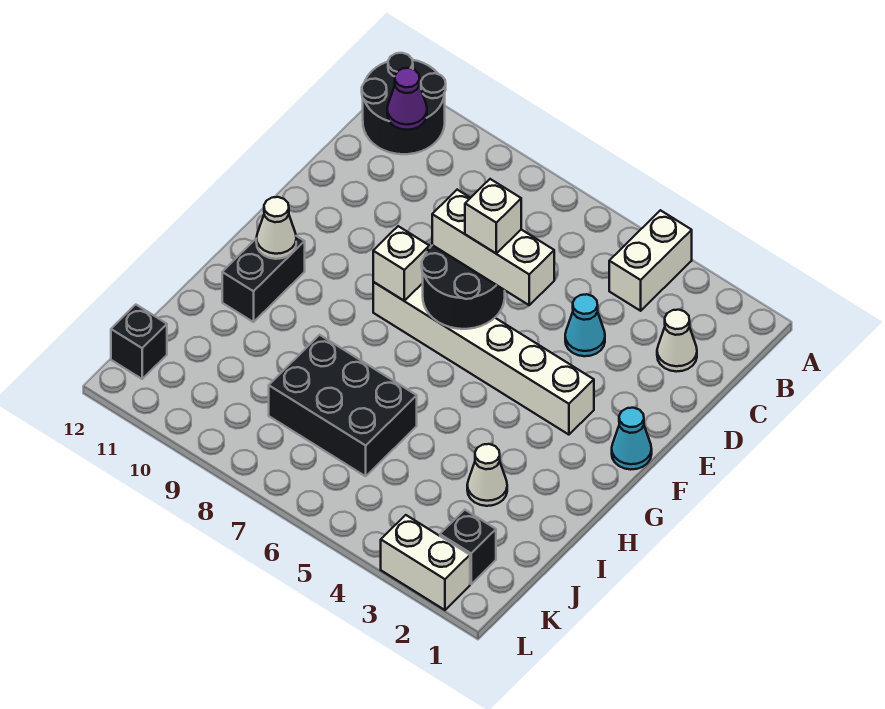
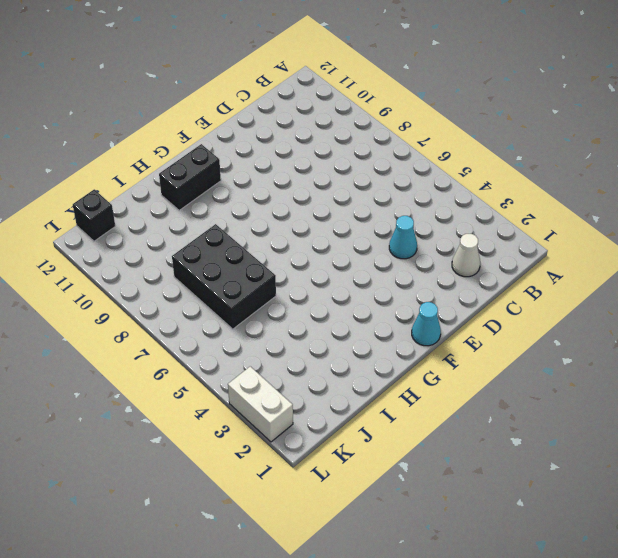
none -> white 1x2 brick [609,210,692,311]
none -> black 2x2 round brick [362,53,446,154]
none -> white 1x6 brick [373,282,594,435]

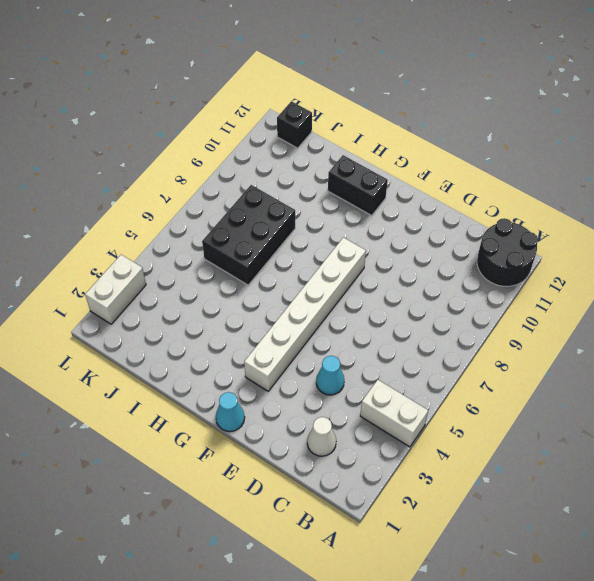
none -> white 1x1 cone [467,444,507,506]
none -> black 1x1 brick [440,510,496,584]
none -> purple 1x1 cone [387,68,427,130]

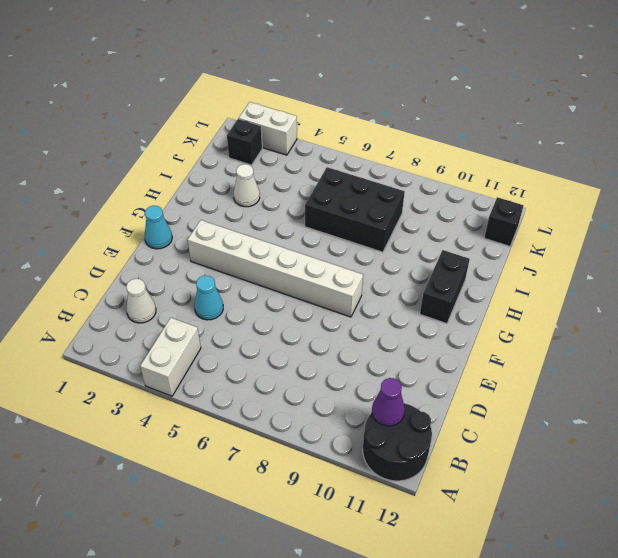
none -> black 2x2 round brick [422,245,505,329]
none -> white 1x1 brick [373,226,429,301]
none -> white 1x1 cone [256,197,296,259]

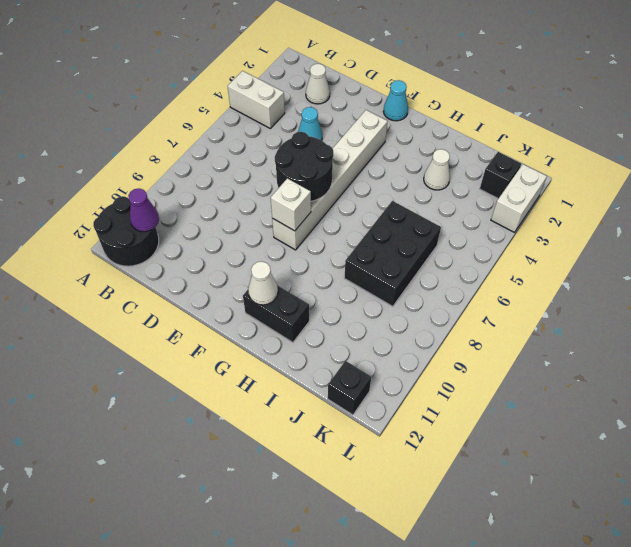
none -> white 1x3 brick [432,190,554,305]
none -> white 1x1 brick [465,179,521,253]

